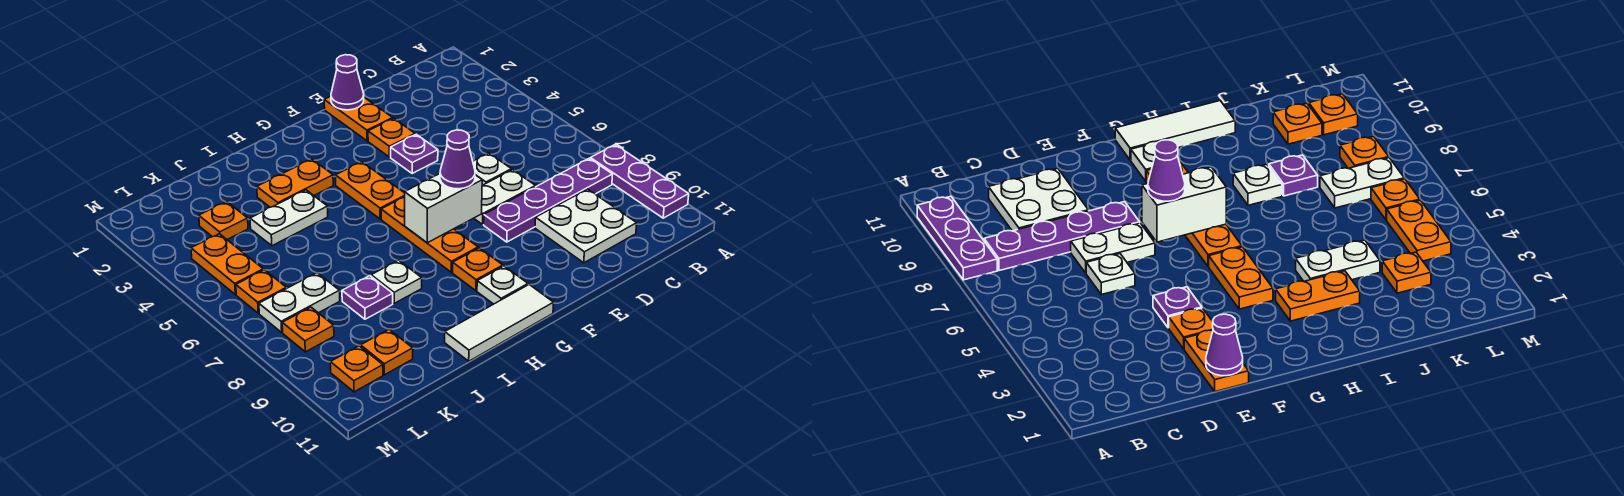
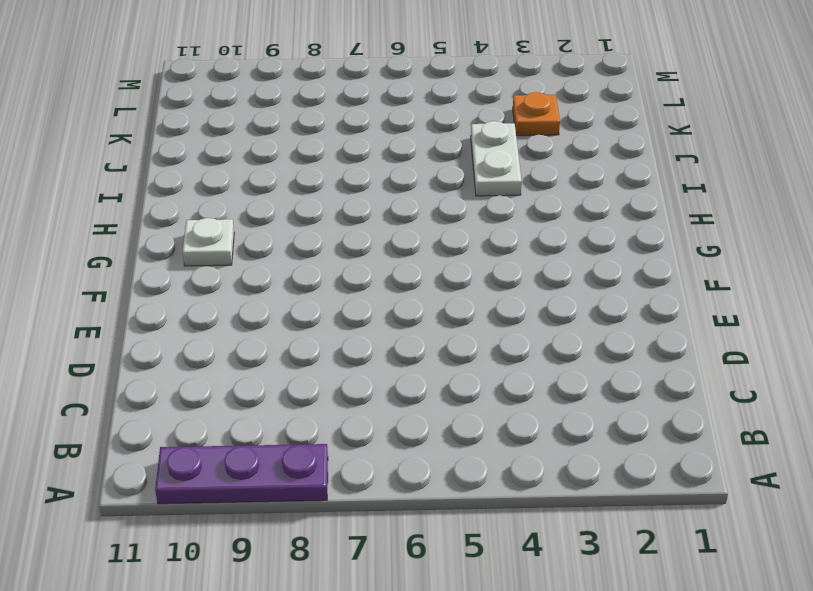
none -> purple 1x4 plate [484,158,613,242]
none -> white 2x2 plate [535,189,637,263]
none -> white 1x1 plate [473,153,511,185]

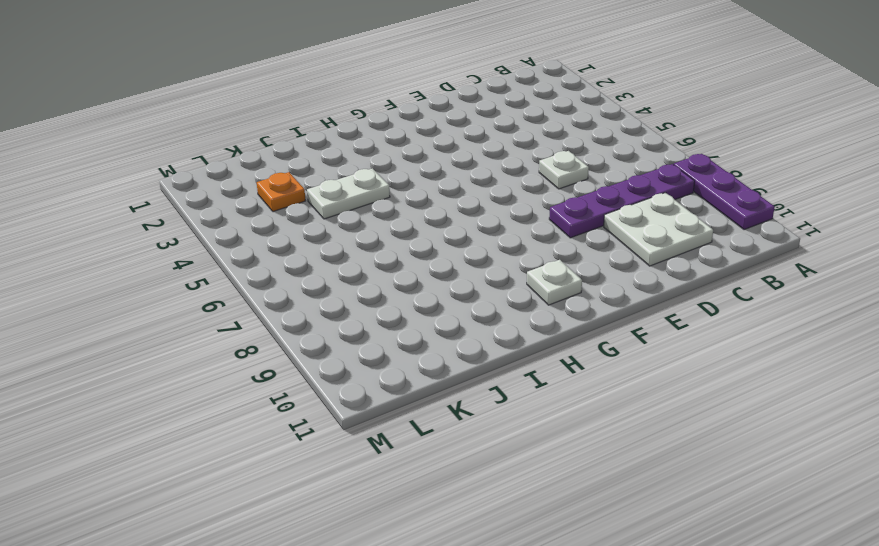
none -> white 1x2 plate [474,170,535,224]
none -> orange 1x2 plate [324,96,393,141]
none -> orange 1x1 plate [368,118,415,157]

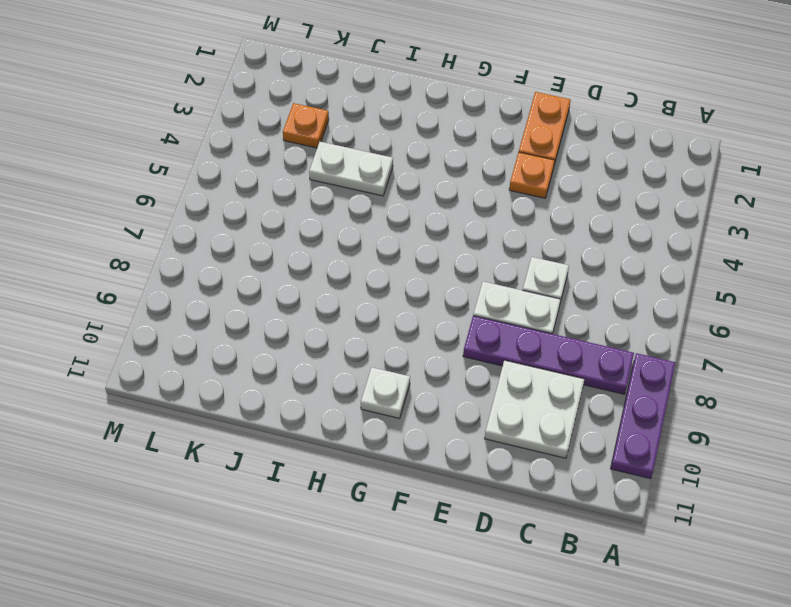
none -> purple 1x1 plate [391,134,438,173]
none -> orange 1x2 plate [336,162,405,219]
none -> orange 1x3 plate [381,197,478,272]

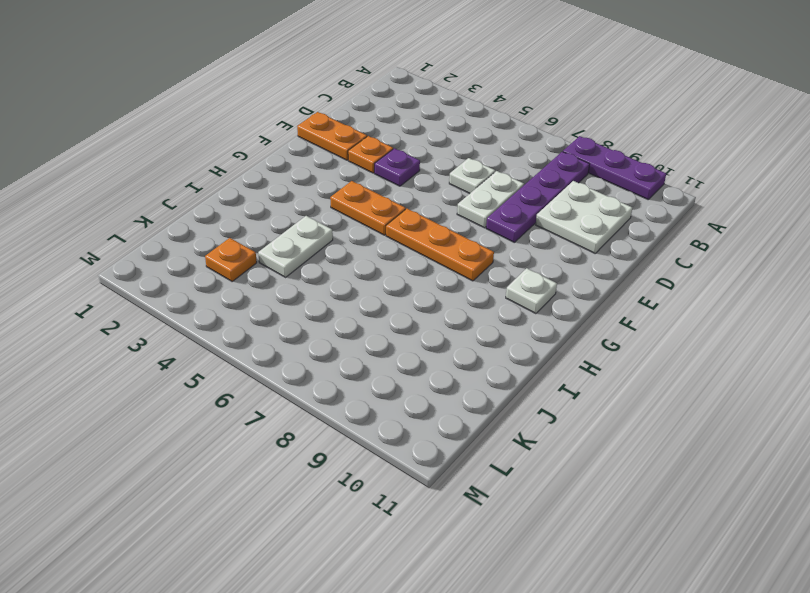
none -> orange 1x1 plate [452,248,503,291]
none -> white 1x3 tile [445,285,554,361]
none -> orange 1x2 plate [257,159,333,207]

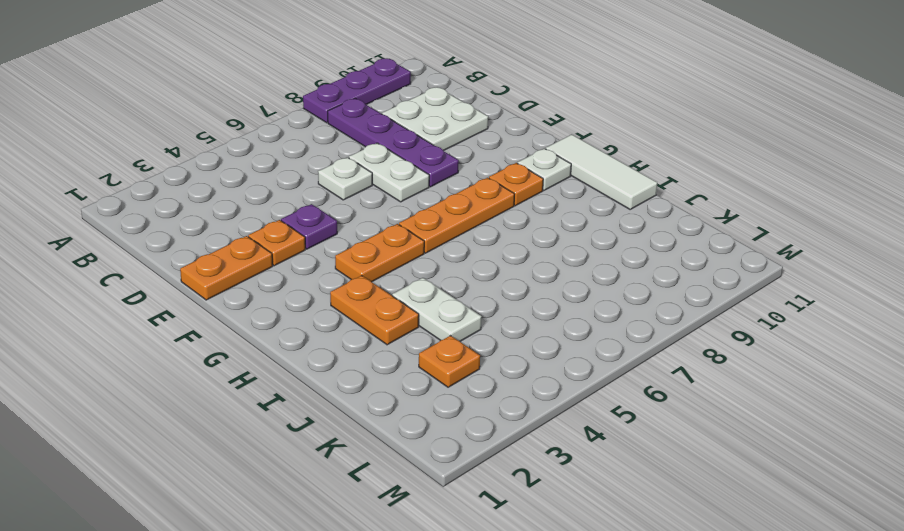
none -> white 1x1 plate [371,260,422,303]
none -> purple 1x1 plate [342,276,393,319]
none -> white 1x2 plate [259,273,340,332]

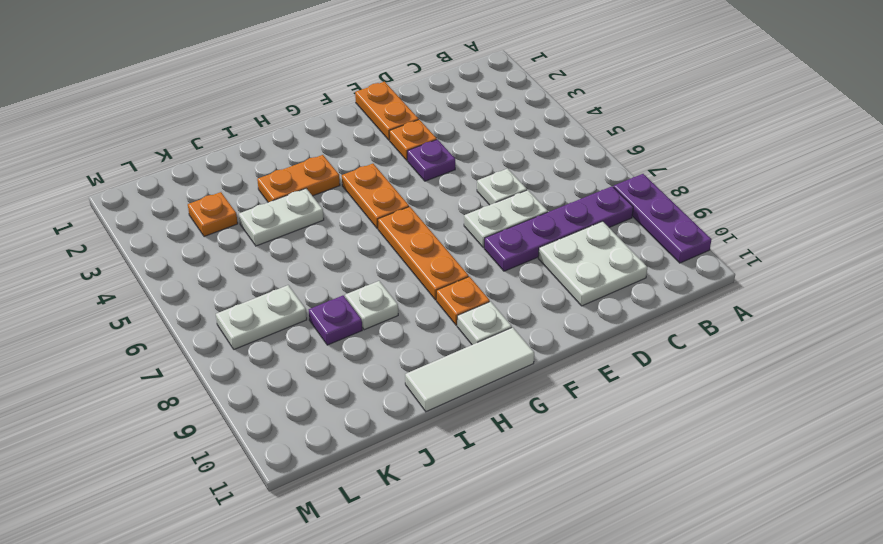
none -> orange 1x1 plate [361,330,413,375]
none -> orange 1x2 plate [191,234,263,295]
none -> orange 1x1 plate [236,270,286,313]

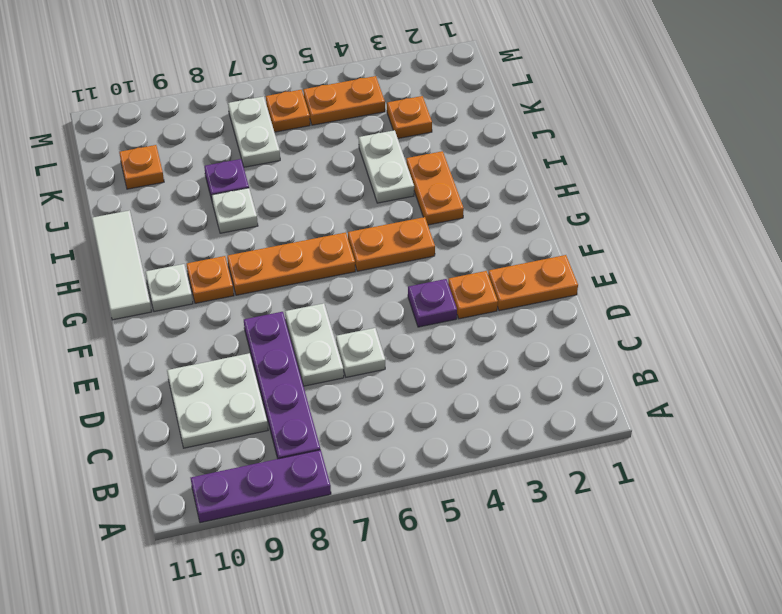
none -> orange 1x1 plate [282,307,334,352]
none -> orange 1x1 plate [330,346,383,392]
none -> purple 1x1 cone [331,55,364,110]

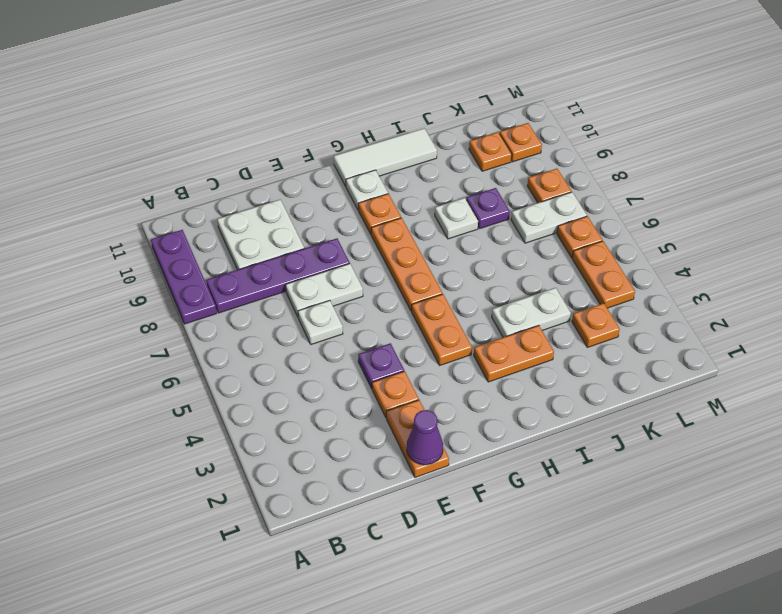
none -> white 1x2 brick [405,174,482,243]
none -> purple 1x1 cone [440,130,475,189]

